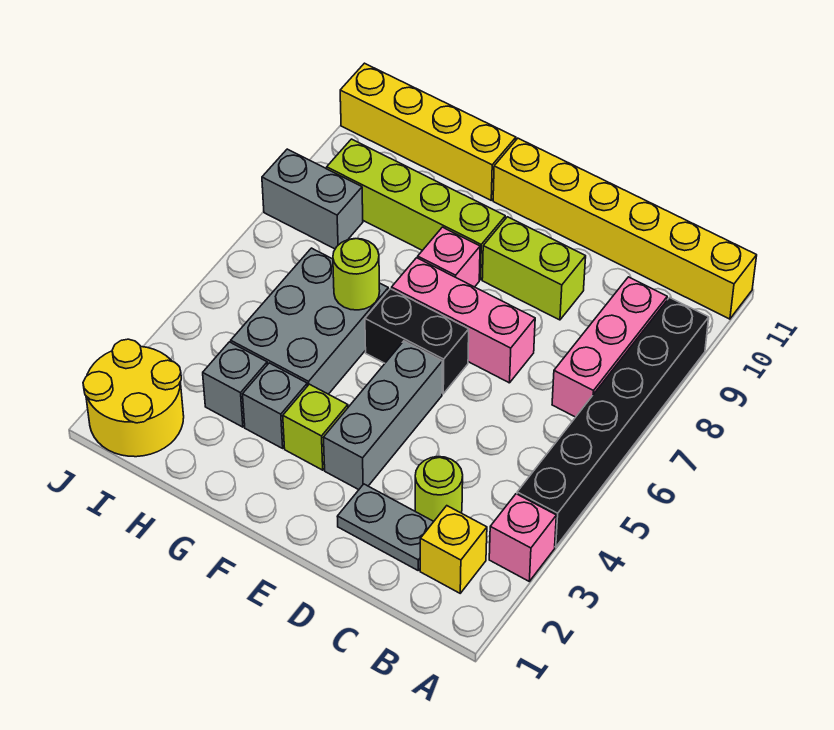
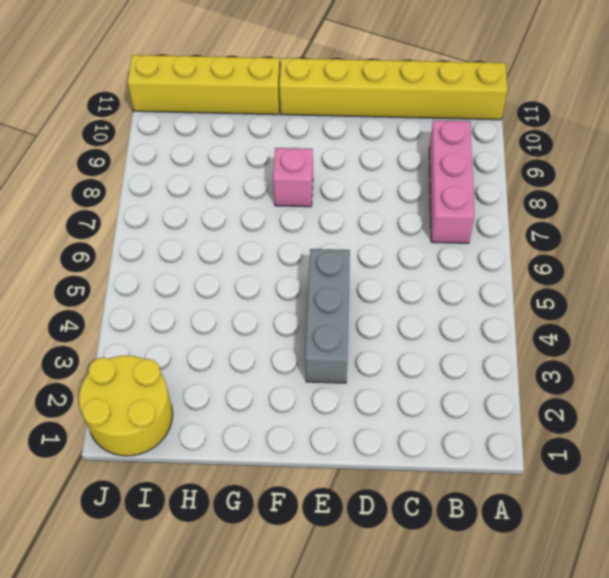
none -> pink 1x1 brick [489,494,556,581]
none -> black 1x6 brick [517,298,709,547]
none -> yellow 1x1 brick [420,506,487,593]

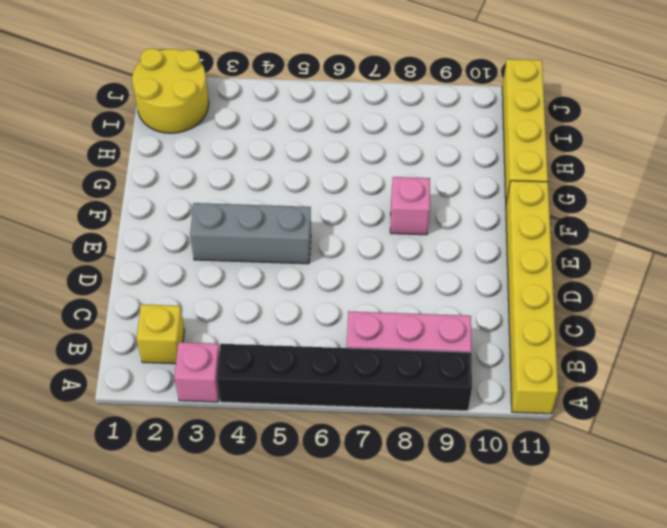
none -> grey 1x2 plate [337,484,434,570]
none -> lime 1x1 round brick [415,457,463,521]
none -> pink 1x3 brick [392,258,535,383]

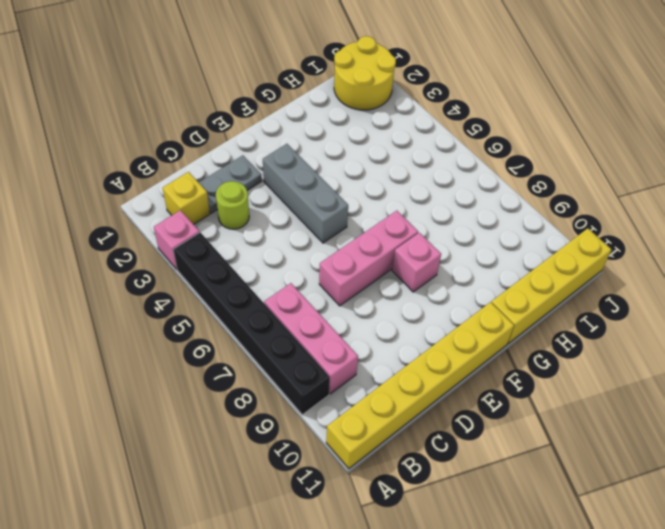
none -> lime 1x2 brick [482,217,586,320]
none -> black 1x2 brick [365,289,469,394]
none -> lime 1x1 brick [283,384,348,470]

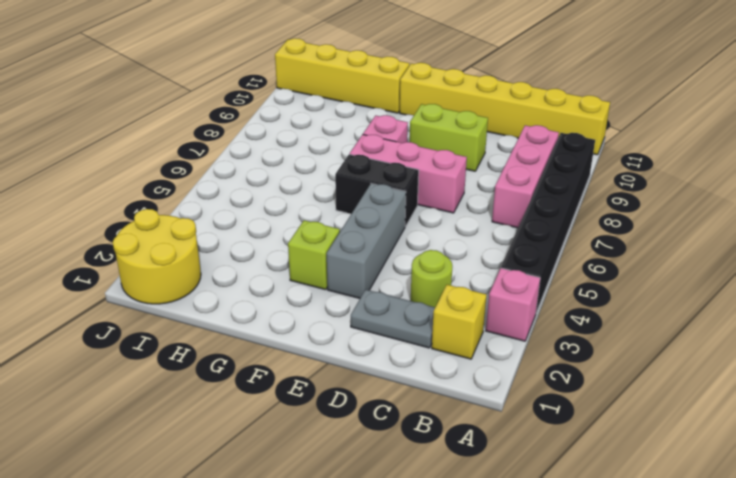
none -> lime 1x4 brick [327,139,505,280]
none -> grey 1x1 brick [243,363,307,448]
none -> grey 2x3 brick [231,248,388,394]

